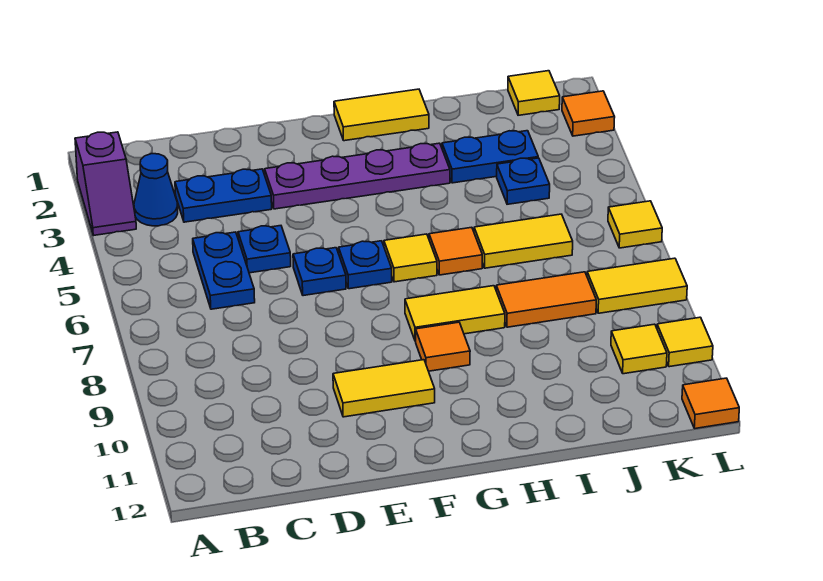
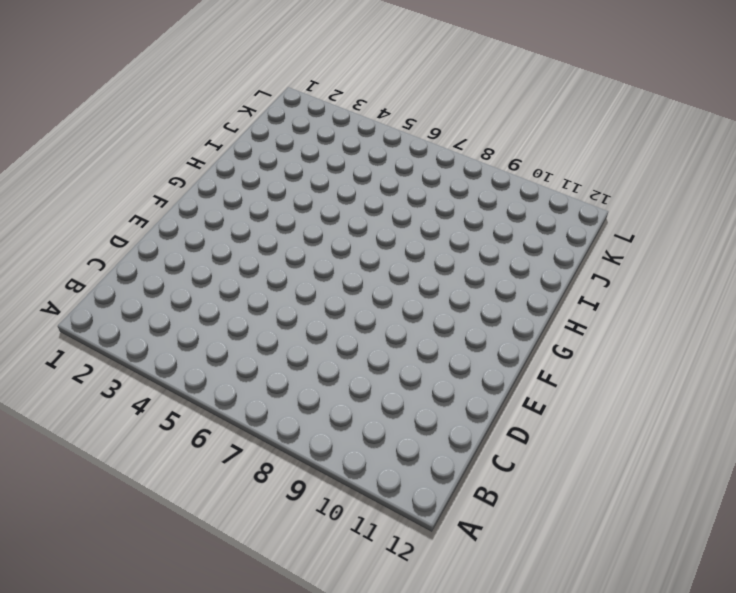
none -> purple 1x2 slope [75,132,136,235]
none -> blue 1x1 cone [134,154,178,226]
none -> blue 1x2 plate [175,169,272,222]

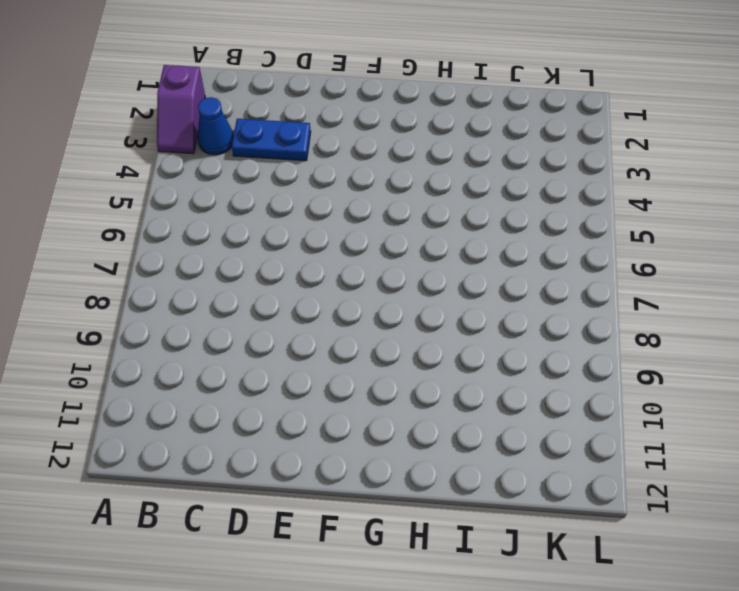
none -> blue 1x2 plate [193,232,255,309]
none -> blue 1x1 plate [238,226,291,273]
none -> purple 1x4 plate [265,143,450,209]

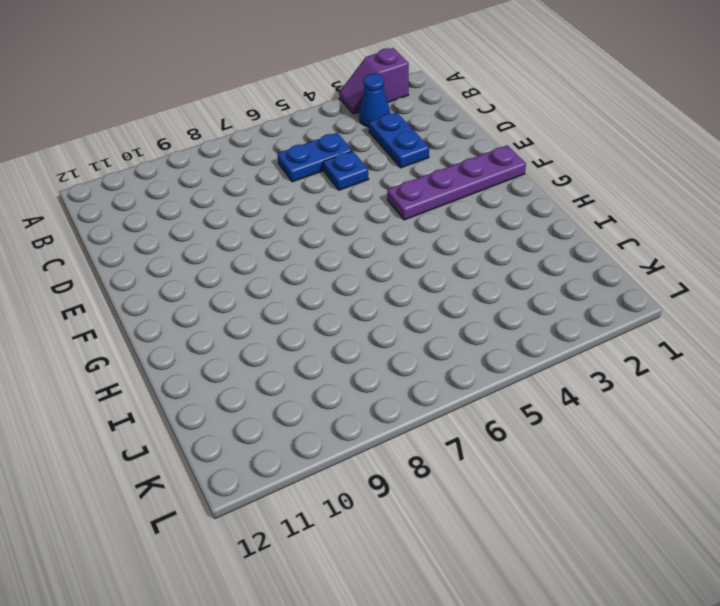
purple 1x4 plate [387,145,526,220] -> purple 1x4 plate turned to [265,143,450,209]
none -> blue 1x1 plate [293,248,346,296]
none -> yellow 1x2 tile [333,360,435,417]
none -> blue 1x1 plate [339,241,392,289]

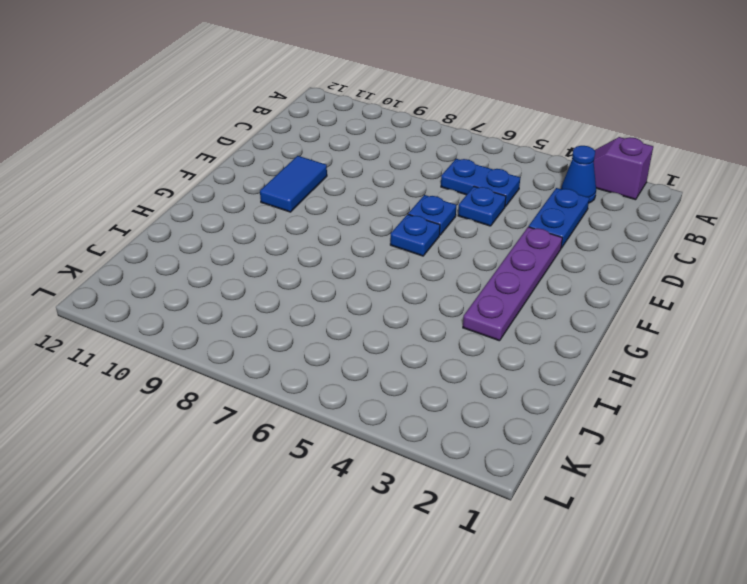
blue 1x2 tile [260,156,327,212] -> yellow 1x2 tile [333,360,435,417]
none -> yellow 1x2 tile [334,89,429,141]
none -> yellow 1x1 tile [384,234,437,282]
none -> yellow 1x2 tile [405,286,505,341]

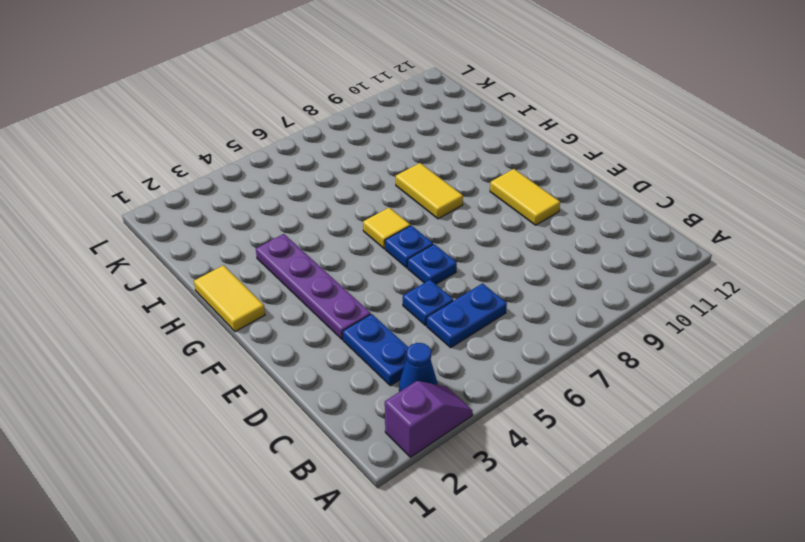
none -> orange 1x1 tile [416,322,470,371]
none -> orange 1x1 tile [429,227,482,275]
none -> blue 1x2 plate [442,131,538,183]

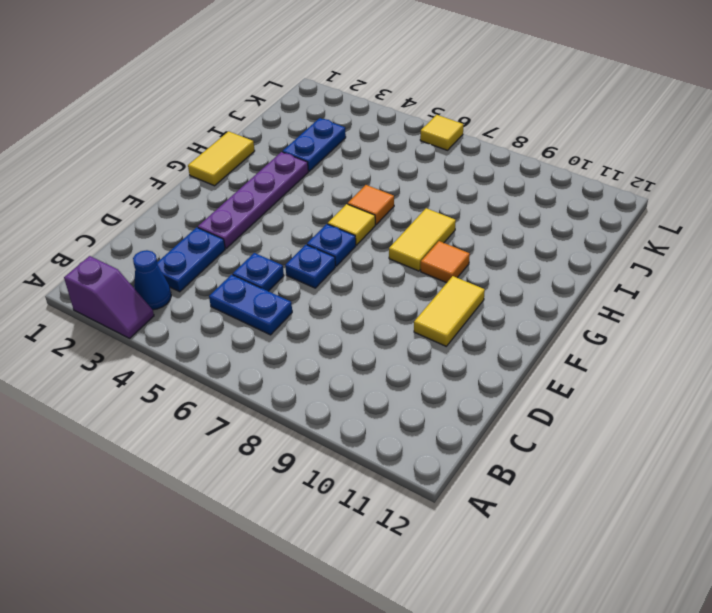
none -> yellow 1x2 tile [474,214,573,268]
none -> orange 1x2 tile [496,272,596,327]
none -> blue 1x1 plate [497,158,550,204]

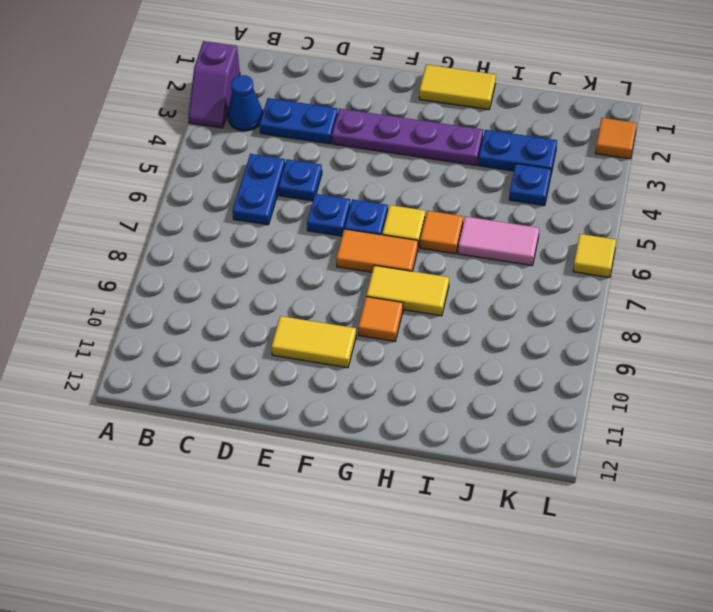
orange 1x2 tile [336,229,418,272] -> orange 1x2 tile moved to [496,272,596,327]
pink 1x2 tile [458,217,539,266] -> yellow 1x2 tile [474,214,573,268]
none -> yellow 1x1 tile [508,71,560,115]
none -> yellow 1x2 tile [587,258,687,313]
none -> yellow 1x1 tile [611,324,667,374]

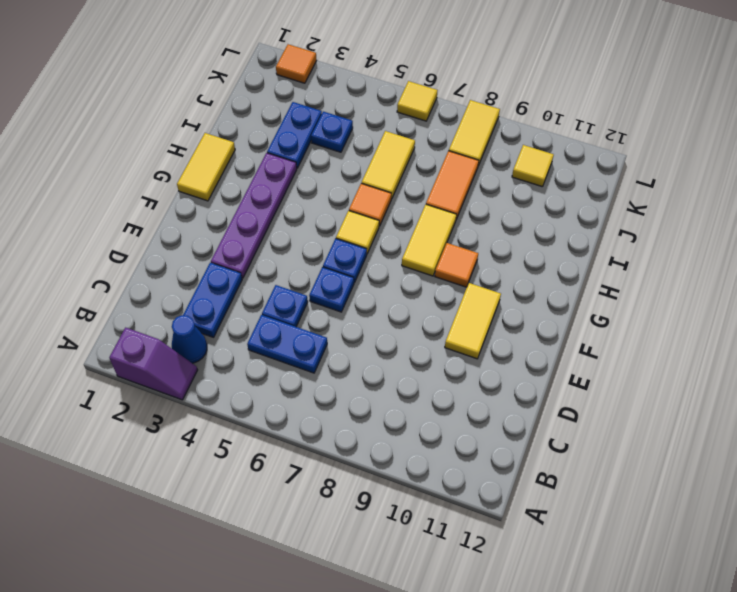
none -> yellow 1x1 tile [508,71,560,115]
none -> yellow 1x1 tile [657,317,713,367]
none -> orange 1x1 tile [682,378,739,428]

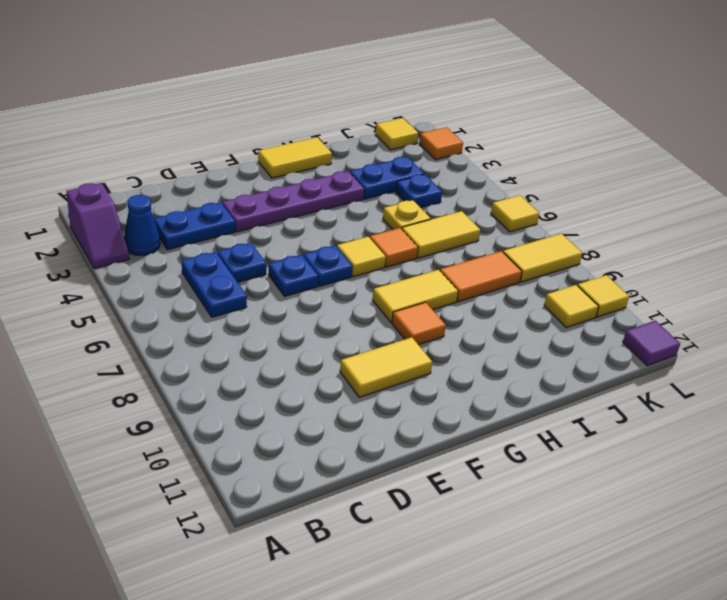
yellow 1x1 plate [383,200,431,230] -> none
purple 1x1 tile [623,321,680,366] -> orange 1x1 tile [682,378,739,428]

